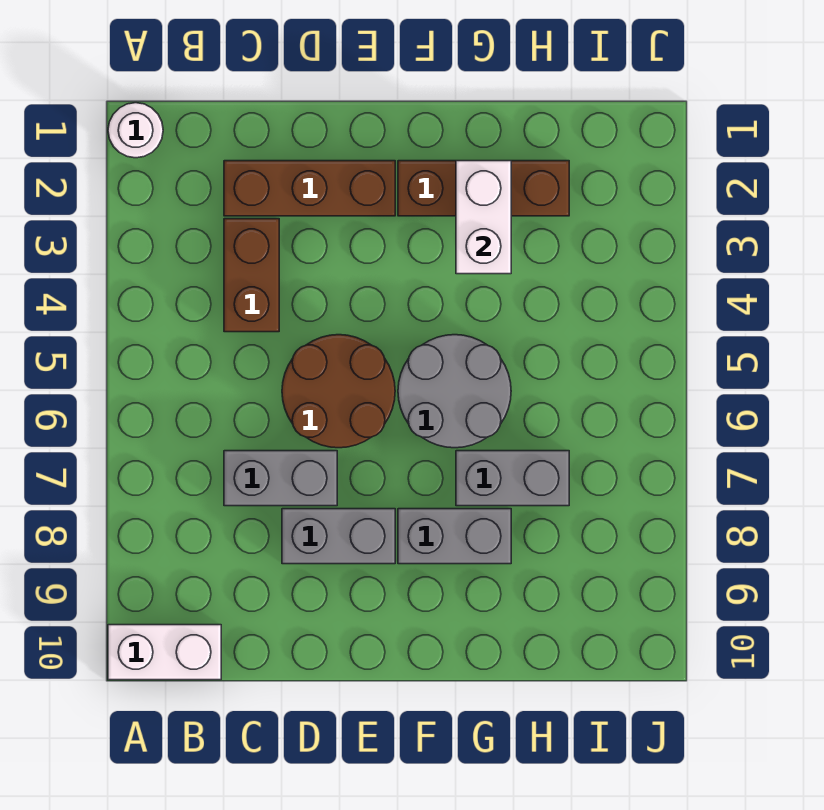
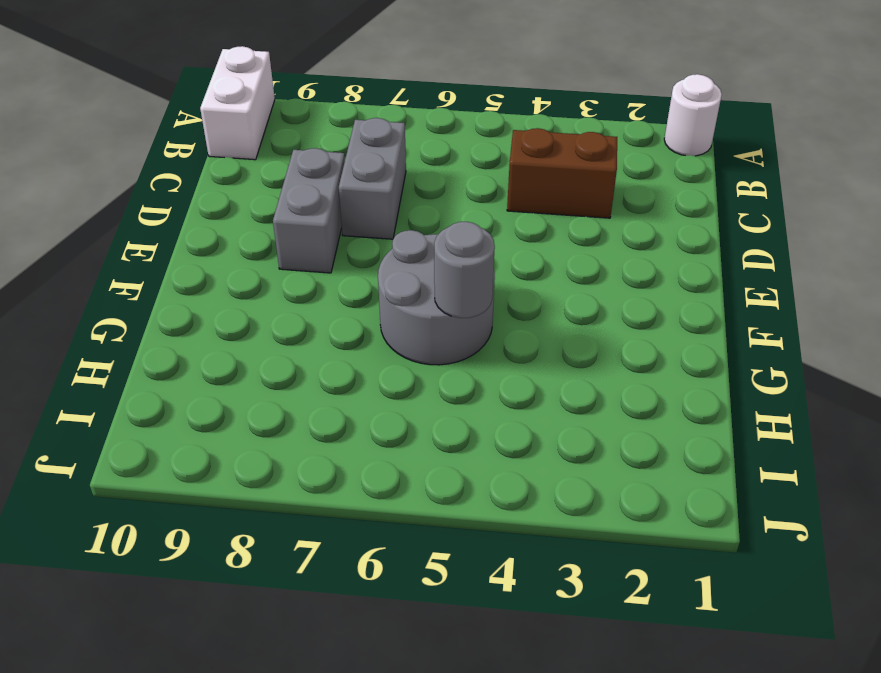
grey 1x1 round brick [434,221,495,318] -> none
none -> brown 1x3 brick [224,161,395,216]
none -> brown 2x2 round brick [282,335,395,448]
none -> brown 1x3 brick [398,161,569,216]

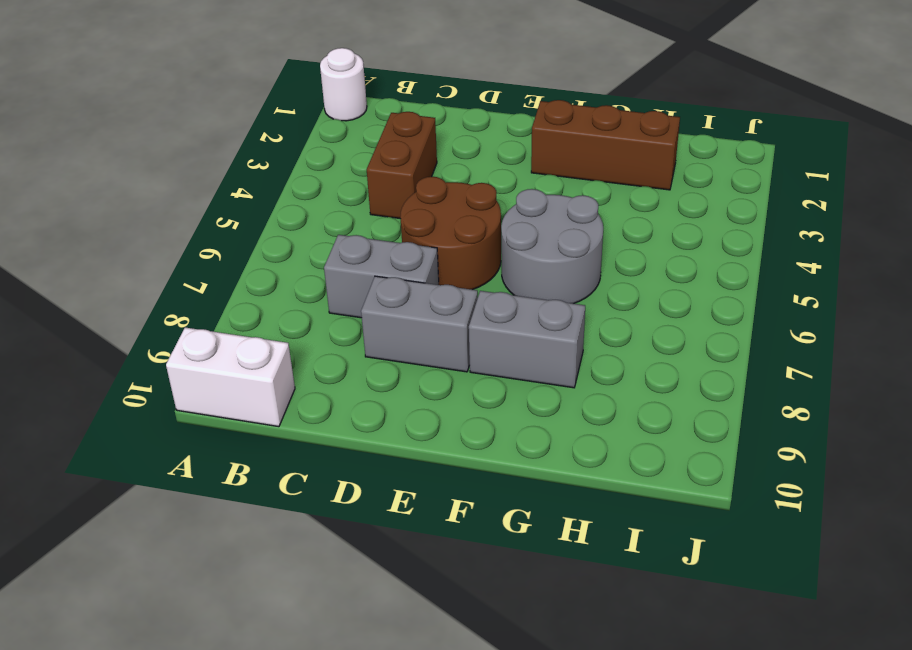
none -> brown 1x3 brick [224,161,395,216]
none -> grey 1x2 brick [456,451,569,506]
none -> white 1x2 brick [456,161,511,274]

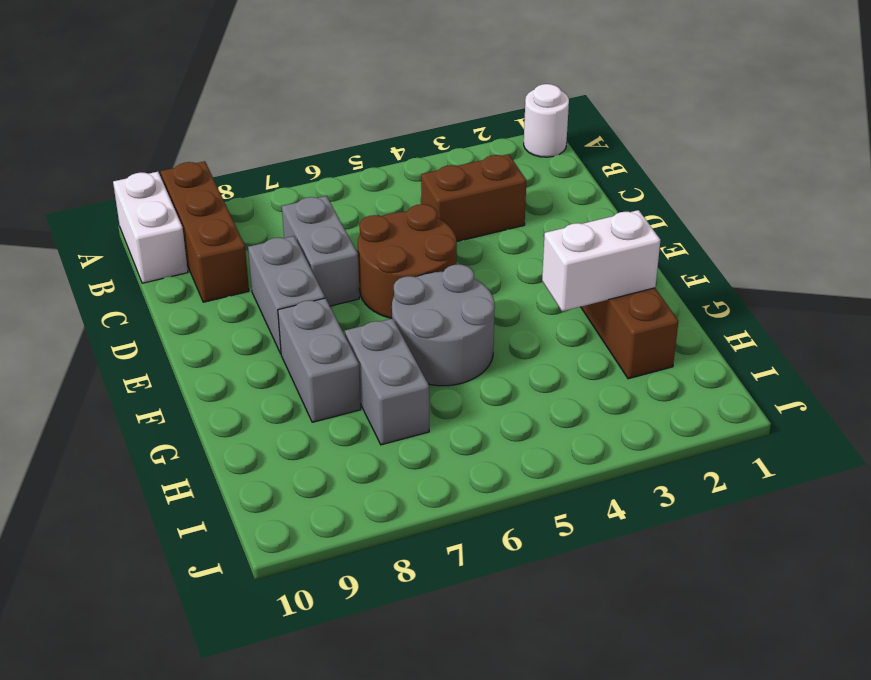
brown 1x3 brick [161,161,249,302] -> brown 1x3 brick moved to [224,161,395,216]

